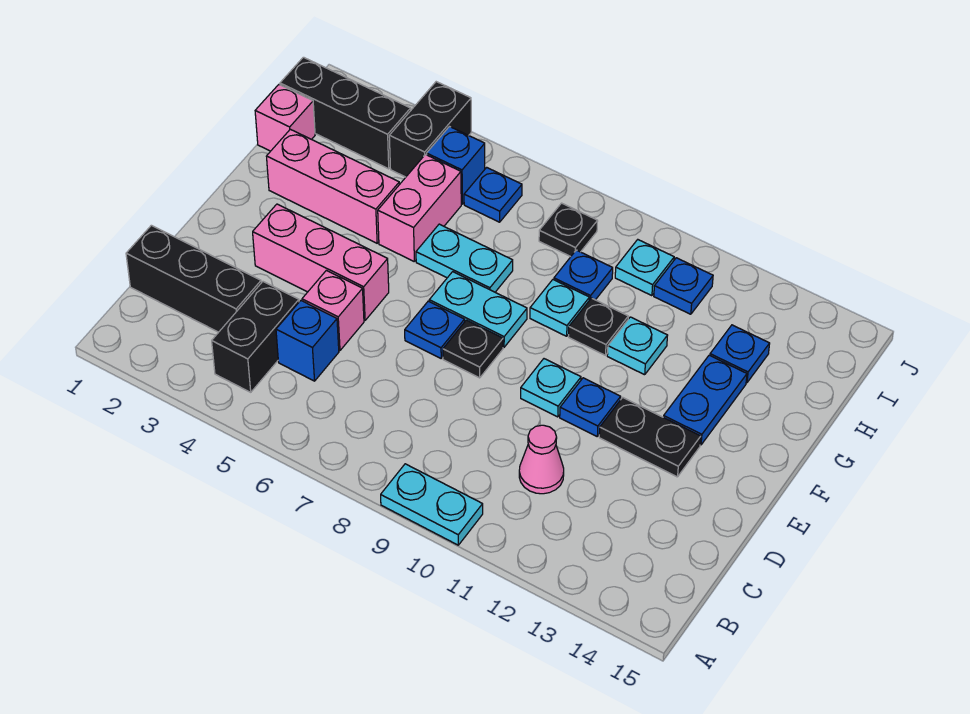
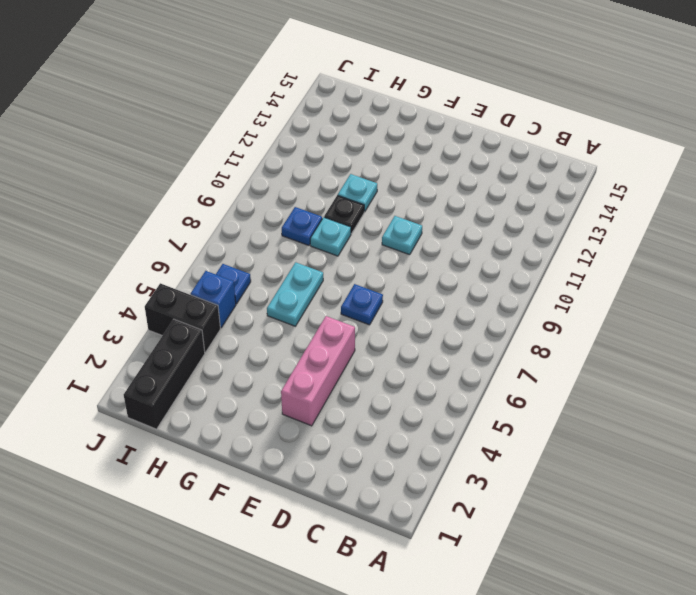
none -> cyan 1x2 plate [381,464,483,545]
none -> black 1x2 brick [212,282,299,392]
none -> black 1x3 brick [126,225,261,332]
none -> blue 1x1 brick [276,301,339,381]

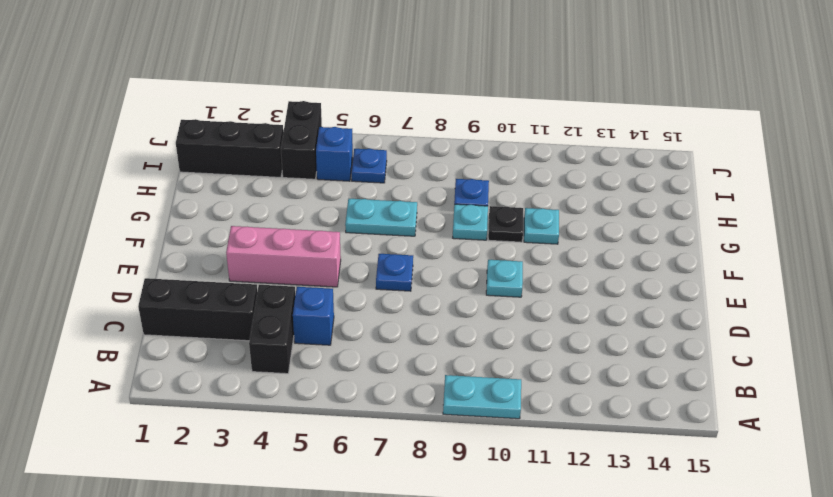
none -> pink 1x1 cone [519,425,564,494]
none -> pink 1x1 brick [302,270,364,351]
none -> black 1x1 plate [443,320,503,378]
none -> blue 1x1 plate [560,378,621,436]

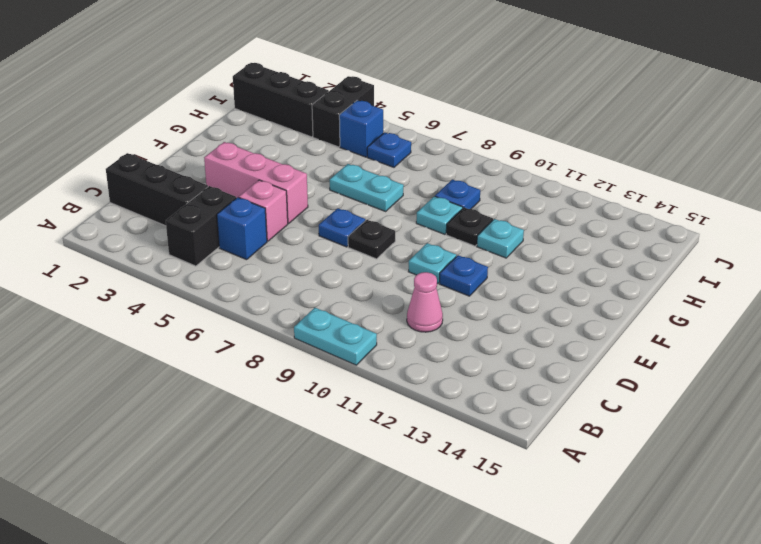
none -> black 1x2 plate [599,397,701,477]
none -> cyan 1x2 plate [429,272,527,347]
none -> blue 1x2 plate [664,355,747,445]
none -> pink 1x3 brick [266,129,399,243]

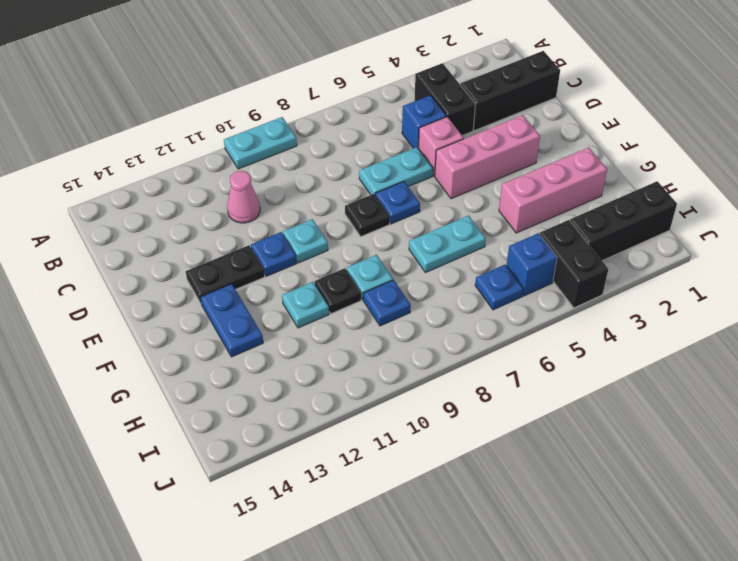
cyan 1x2 plate [359,147,433,195] -> cyan 1x2 plate moved to [429,272,527,347]
none -> pink 1x2 brick [378,155,461,261]
none -> pink 1x1 brick [255,85,315,151]
none -> blue 1x1 plate [710,325,770,383]
none -> black 1x1 plate [539,203,598,257]

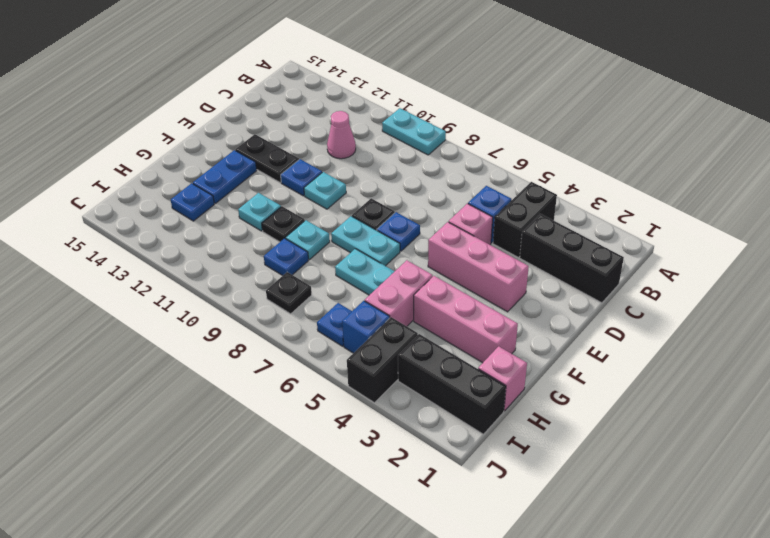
none -> cyan 1x1 plate [615,240,674,296]
none -> blue 1x1 plate [654,258,713,314]

